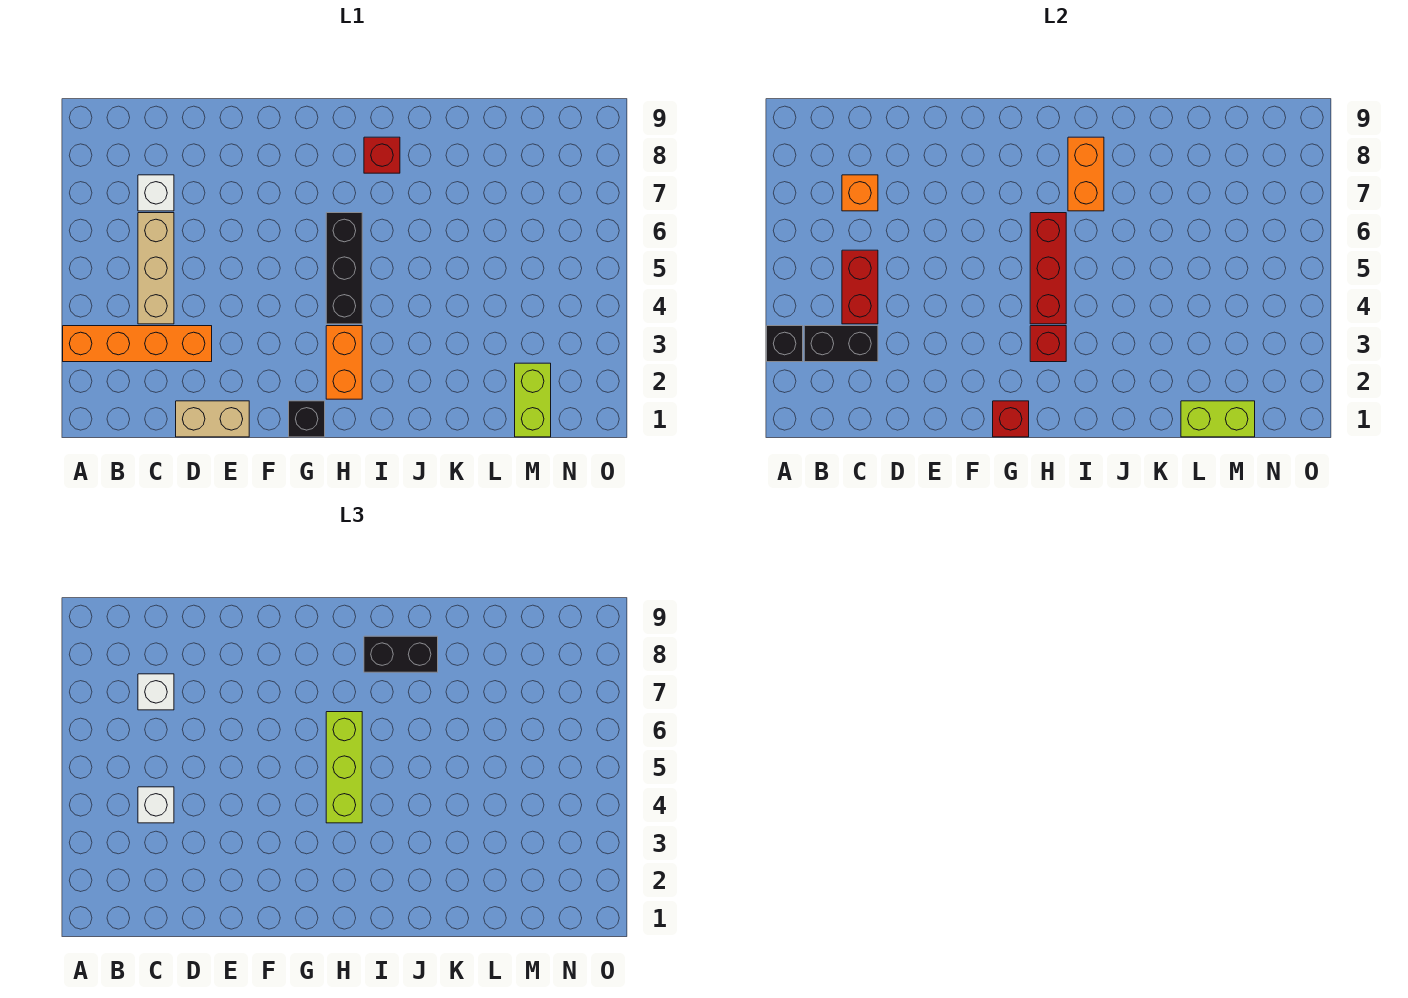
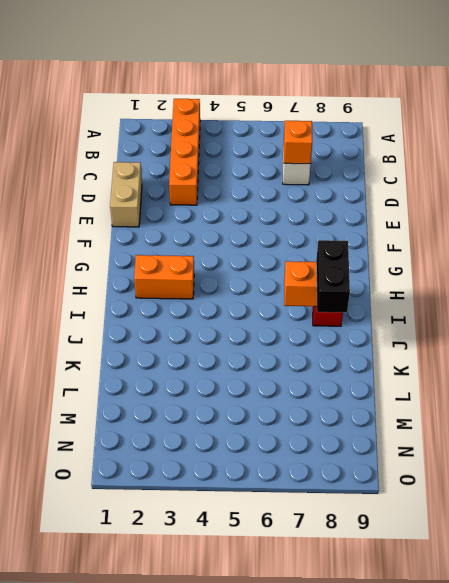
none -> tan 1x3 brick [138,213,174,324]
none -> black 1x1 brick [289,401,325,437]
none -> black 1x3 brick [326,213,362,324]

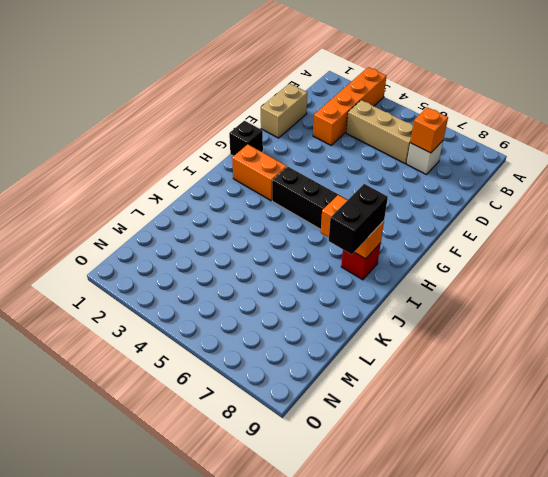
none -> lime 1x2 brick [515,363,551,437]
none -> black 1x1 brick [767,326,803,362]
none -> black 1x2 brick [804,326,878,362]

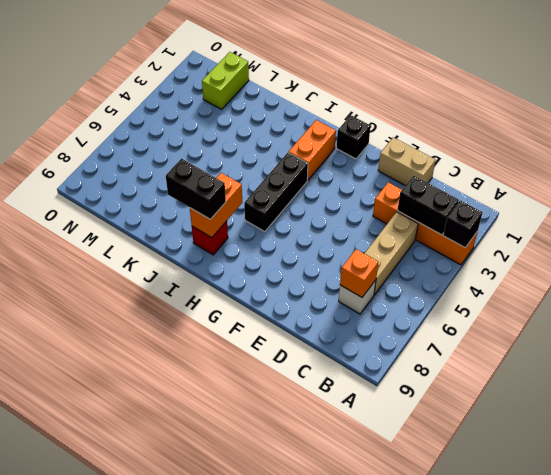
none -> red 1x2 brick [842,250,878,324]
none -> red 1x1 brick [993,401,1029,437]
none -> red 1x1 brick [1030,326,1066,362]

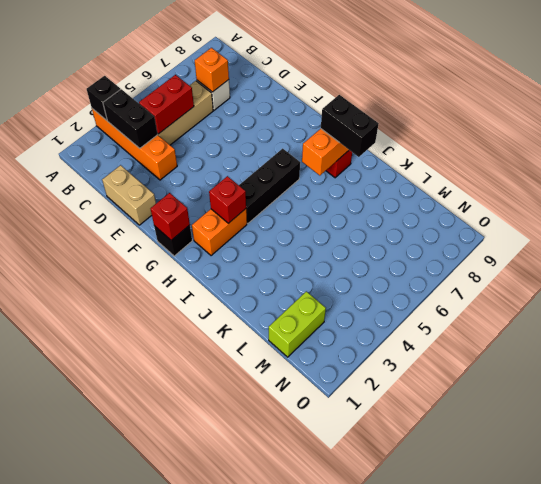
none -> red 1x3 brick [1030,213,1066,324]
none -> lime 1x2 brick [1181,401,1255,437]
none -> white 1x1 brick [138,787,174,823]

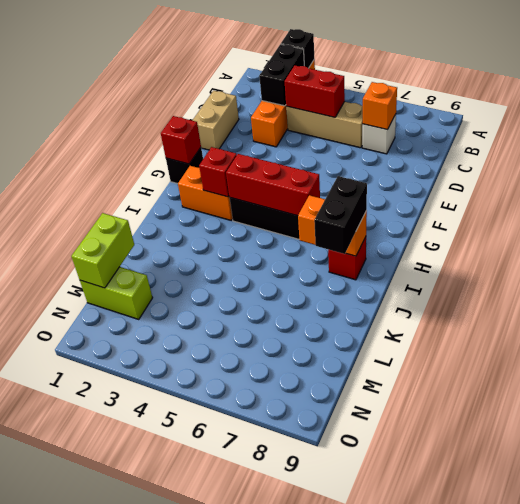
none -> white 1x1 brick [138,787,174,823]
none -> white 1x1 brick [138,674,174,710]
none -> lime 1x3 brick [326,712,362,823]

